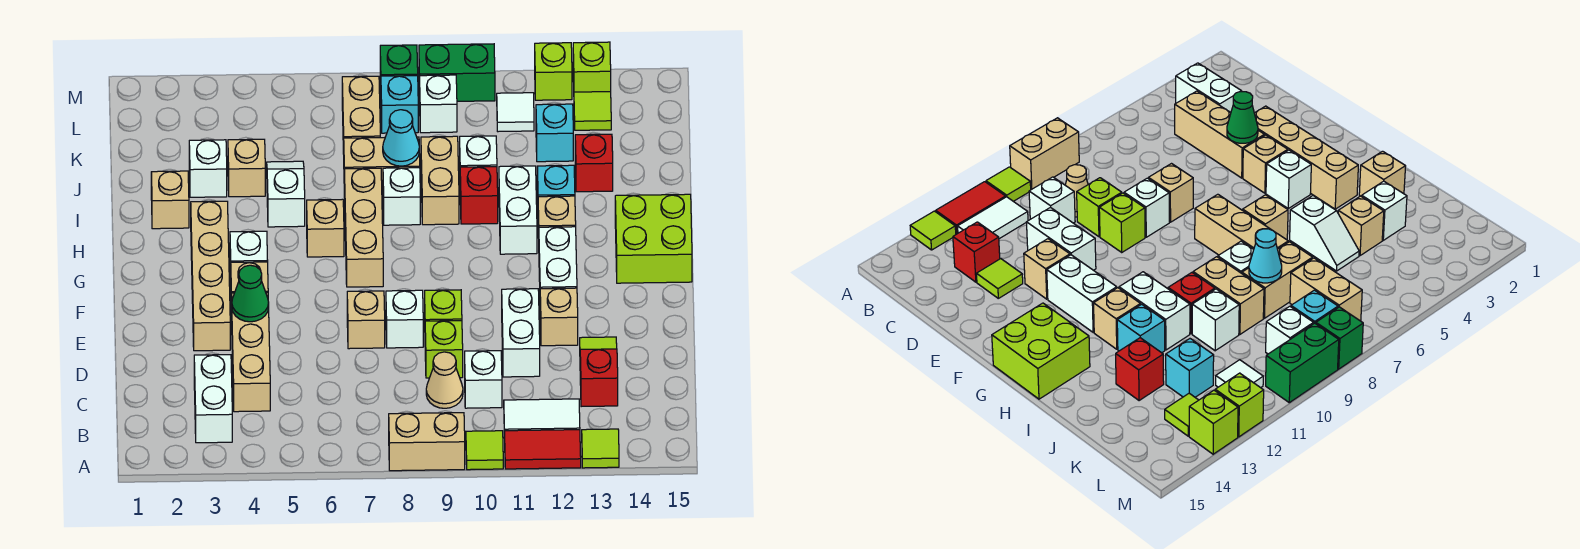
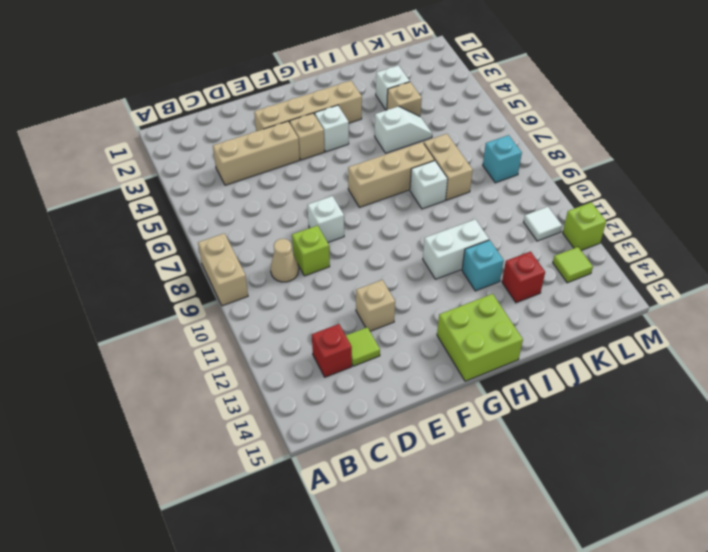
none -> lime 1x1 tile [466,431,503,470]
none -> red 1x2 tile [505,430,581,469]
none -> lime 1x1 tile [582,429,619,468]
none -> white 1x2 brick [194,355,232,443]

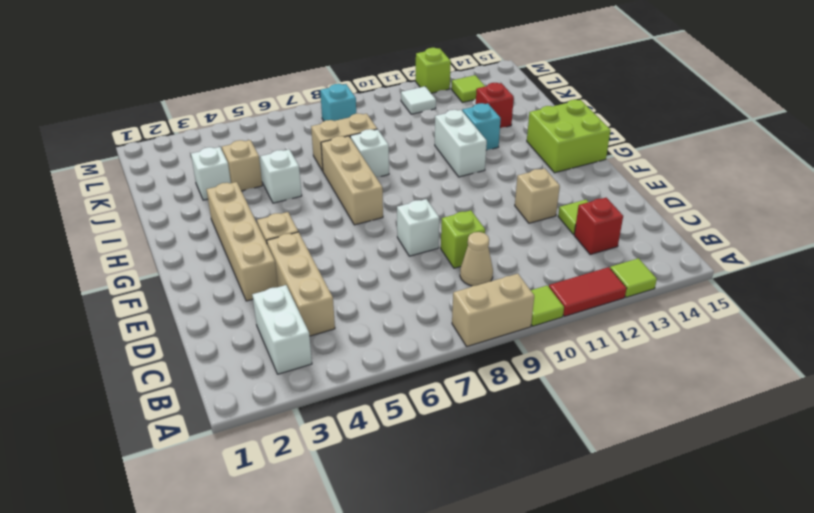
none -> white 1x2 tile [504,399,580,438]
none -> white 1x1 brick [465,351,502,408]
none -> white 1x2 brick [502,289,540,377]
none -> tan 1x1 brick [347,291,385,349]

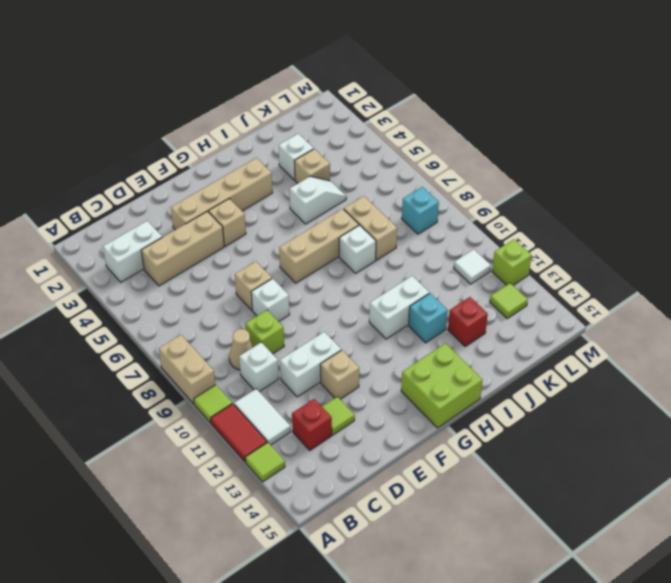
none -> lime 1x1 brick [425,290,462,321]
none -> white 1x2 brick [539,227,577,289]
none -> white 1x1 brick [230,231,268,277]
none -> tan 1x1 brick [307,199,344,257]

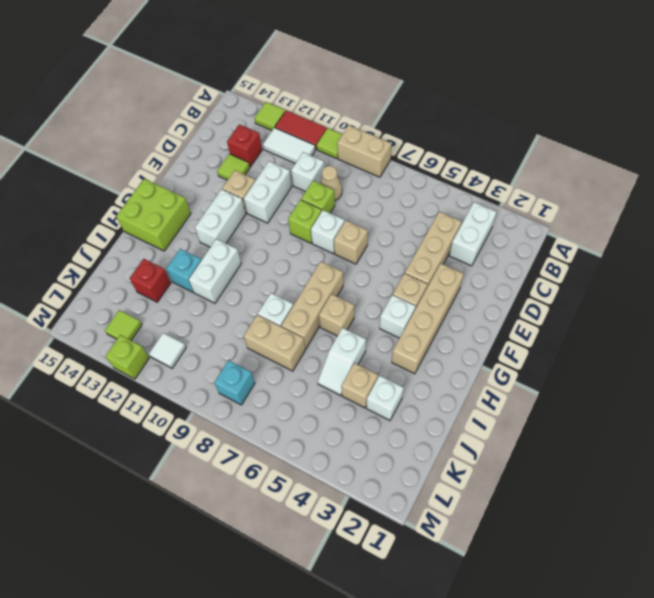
none -> tan 1x1 brick [538,196,576,238]
none -> tan 1x1 brick [151,171,189,229]
none -> tan 1x2 brick [421,136,459,225]
none -> red 1x1 brick [460,167,498,224]

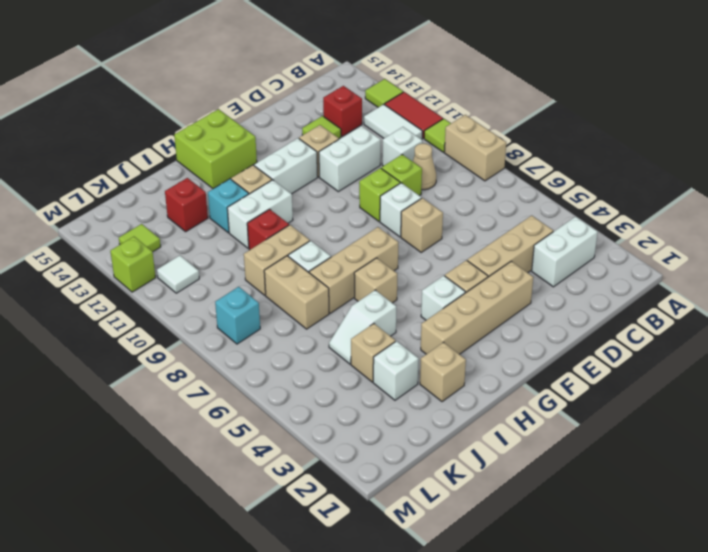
none -> white 1x1 brick [460,136,497,167]
none -> tan 1x2 brick [342,76,380,154]
none -> cyan 1x1 brick [536,104,573,162]
none -> white 1x1 brick [420,75,457,133]

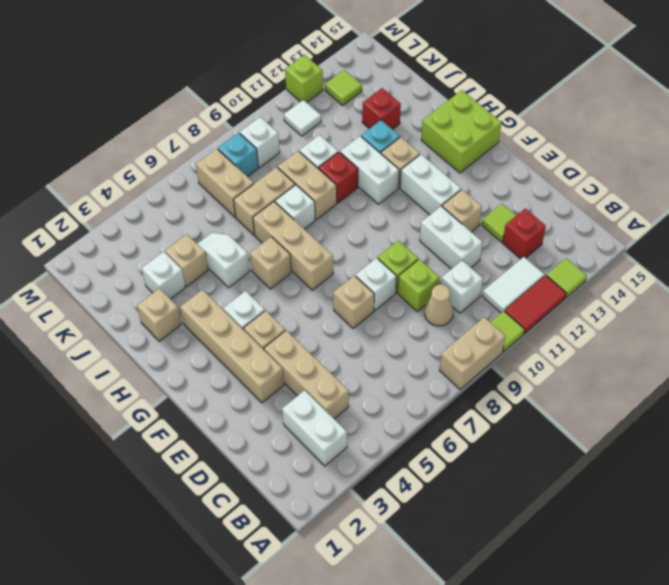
none -> cyan 1x1 brick [536,104,573,162]
none -> green 1x1 brick [380,45,418,85]
none -> green 1x2 brick [419,44,495,101]
none -> lime 1x1 brick [573,42,611,92]

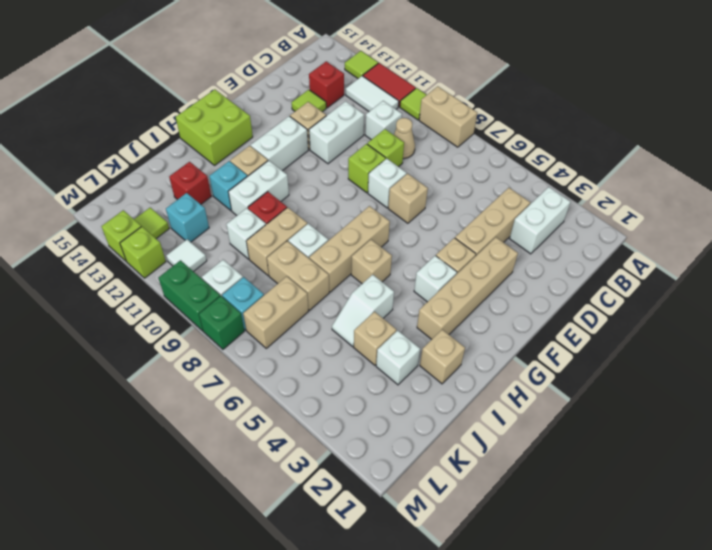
none -> green 1x1 cone [232,265,269,322]
none -> cyan 1x1 cone [383,110,419,166]

